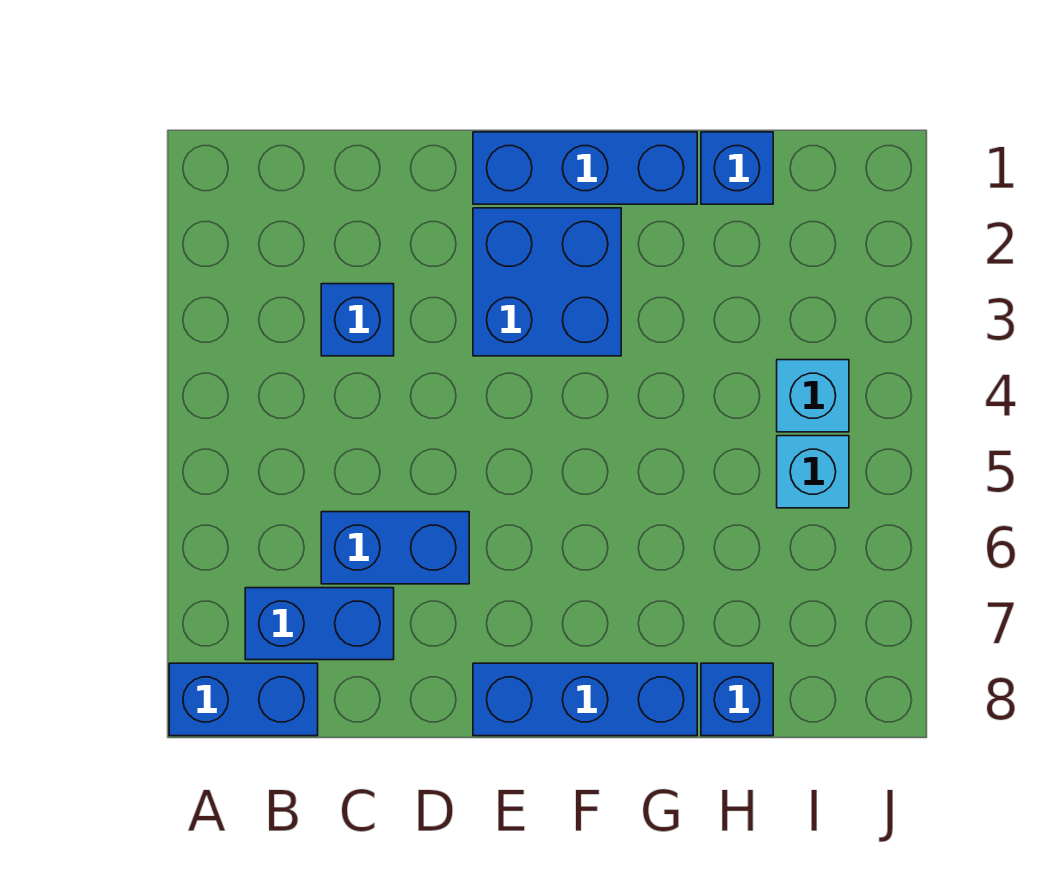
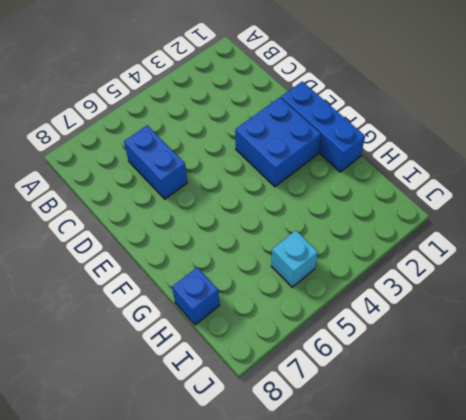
none -> blue 1x2 brick [169,663,318,736]
none -> blue 1x2 brick [245,588,394,660]

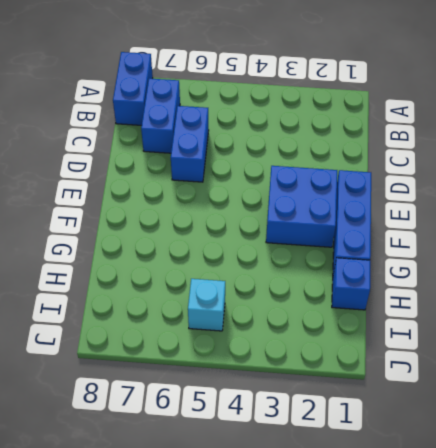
none -> blue 1x1 brick [321,284,394,356]
none -> blue 1x3 brick [473,663,697,736]

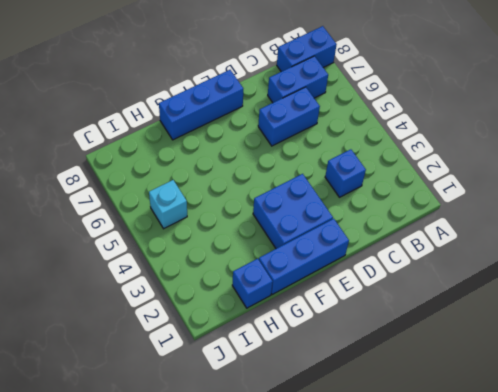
none -> blue 1x1 brick [701,663,773,736]
none -> cyan 1x1 brick [777,360,849,432]

